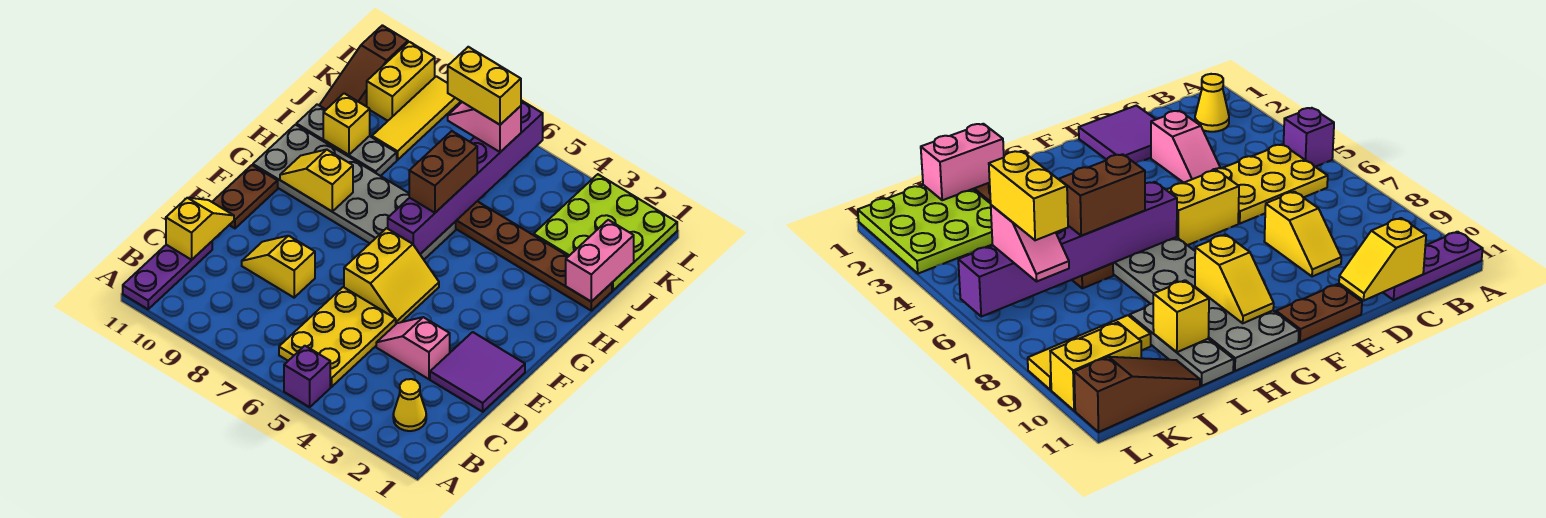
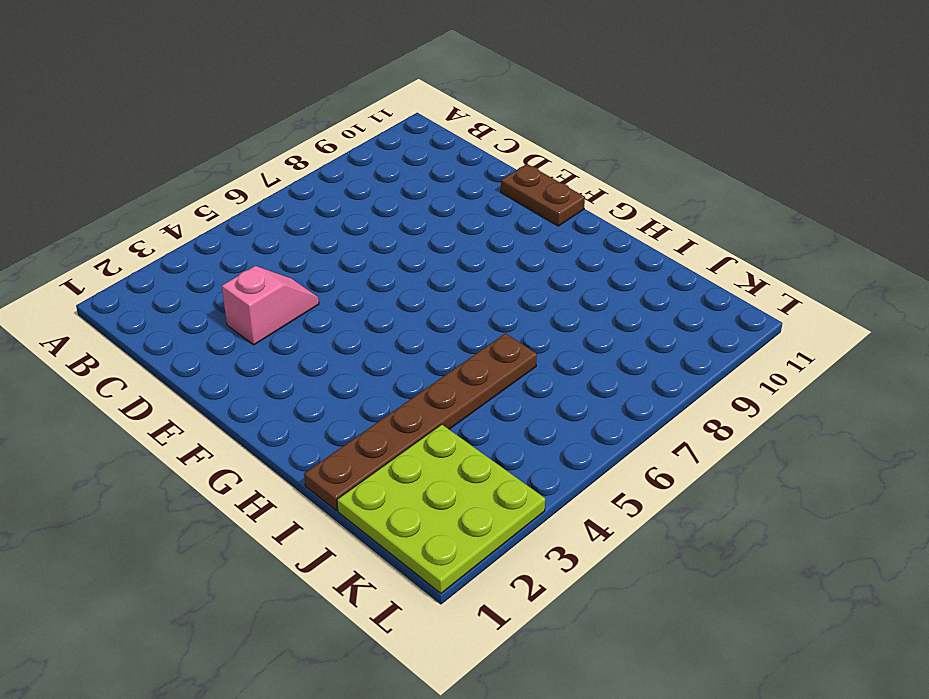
none -> purple 1x1 brick [284,346,330,407]
none -> purple 1x3 plate [123,242,212,309]
none -> yellow 1x1 cone [393,379,426,431]

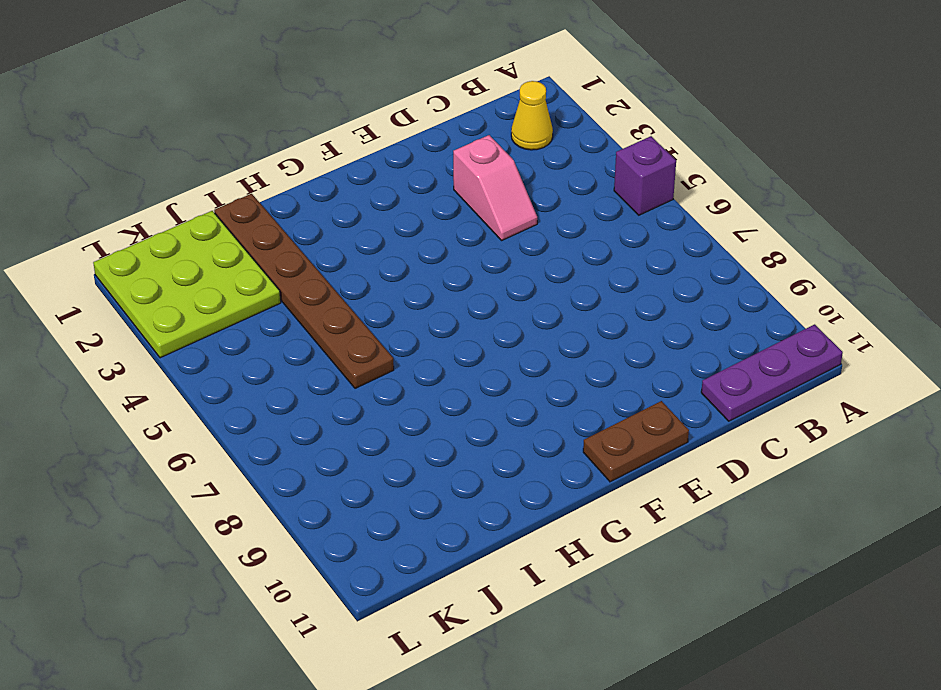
none -> yellow 2x3 plate [279,287,396,387]
none -> purple 2x2 tile [430,332,525,412]
none -> yellow 1x2 slope [242,236,315,298]

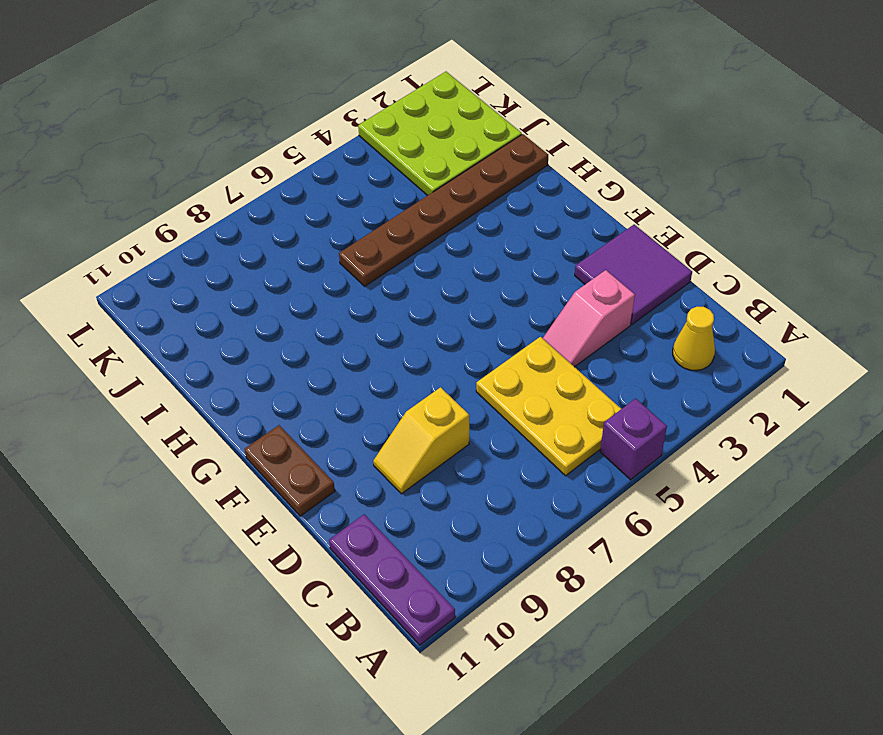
none -> yellow 2x2 slope [344,228,439,324]
none -> grey 2x6 plate [253,125,456,259]
none -> grey 1x3 plate [296,104,397,176]

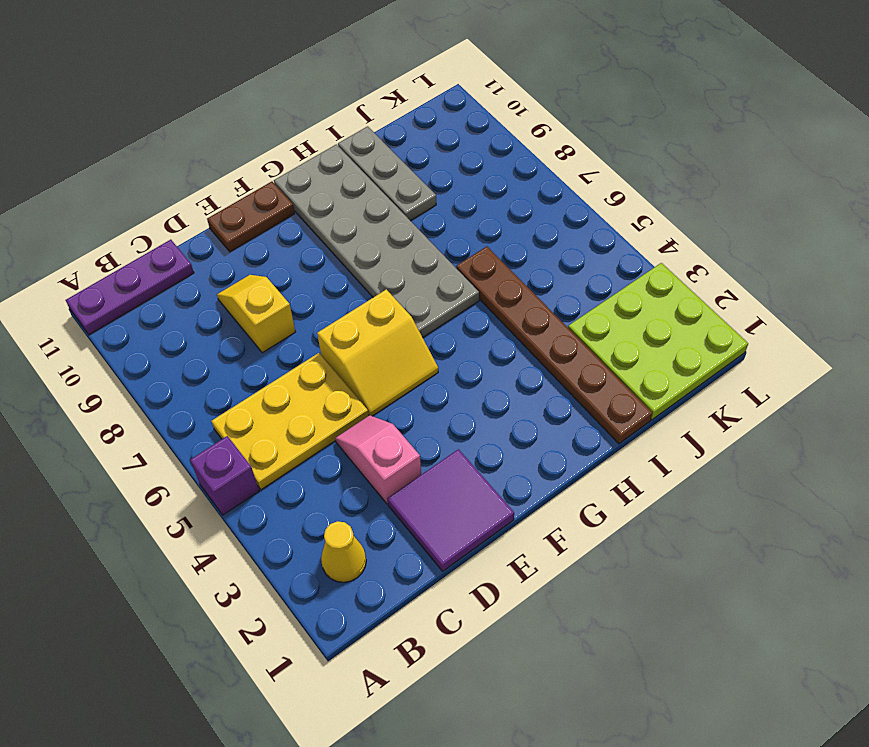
none -> yellow 1x3 tile [372,76,461,160]
none -> brown 1x3 slope [319,25,408,109]
none -> yellow 1x2 brick [366,42,435,121]

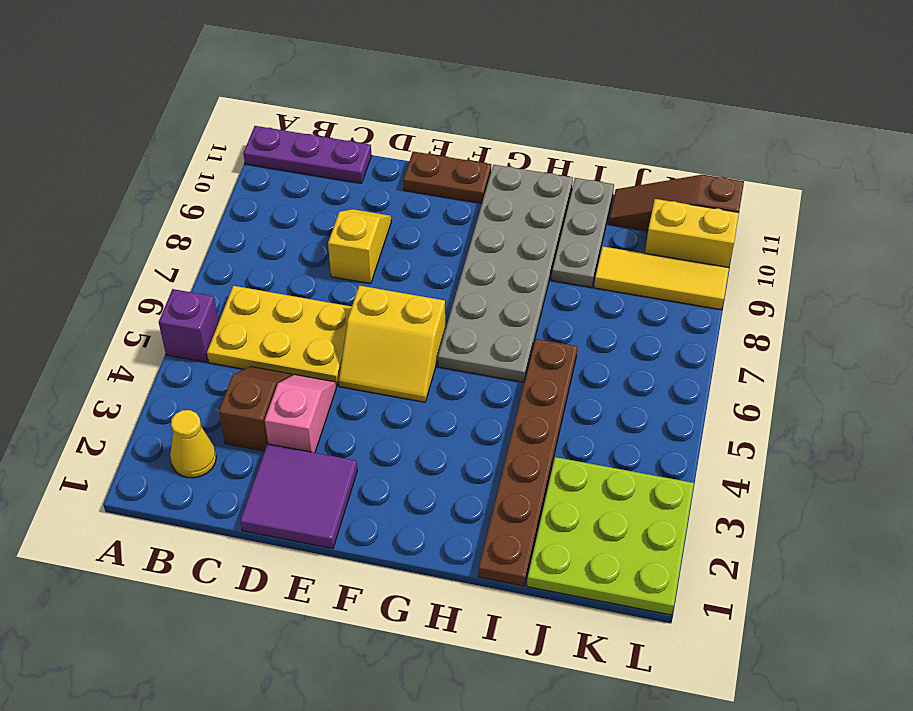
brown 1x2 slope [219,367,292,451] -> none
none -> yellow 1x2 slope [166,198,234,260]
none -> purple 1x6 brick [388,100,543,254]
none -> yellow 1x2 slope [280,150,353,211]

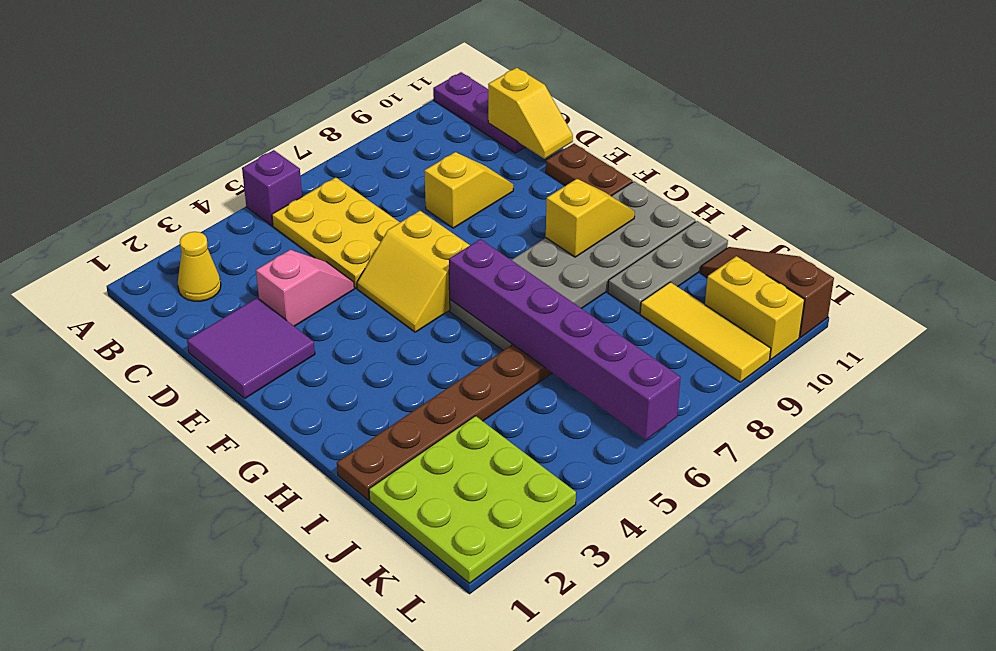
none -> pink 1x2 brick [566,220,634,302]
none -> yellow 1x1 brick [323,93,370,155]
none -> brown 1x2 brick [409,131,477,213]

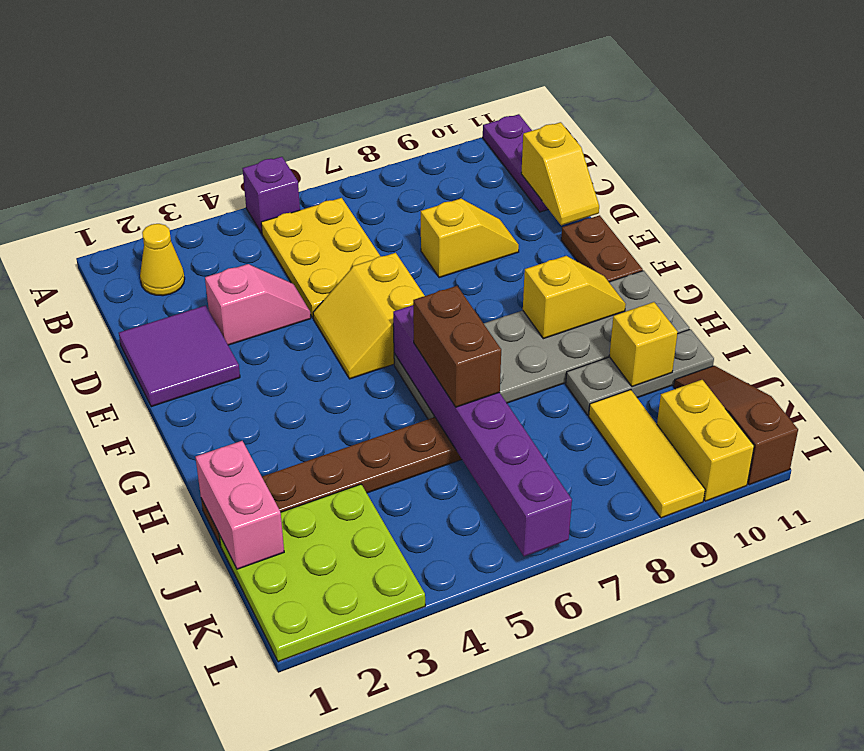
none -> pink 1x2 slope [448,102,521,152]
none -> yellow 1x2 brick [448,47,521,125]

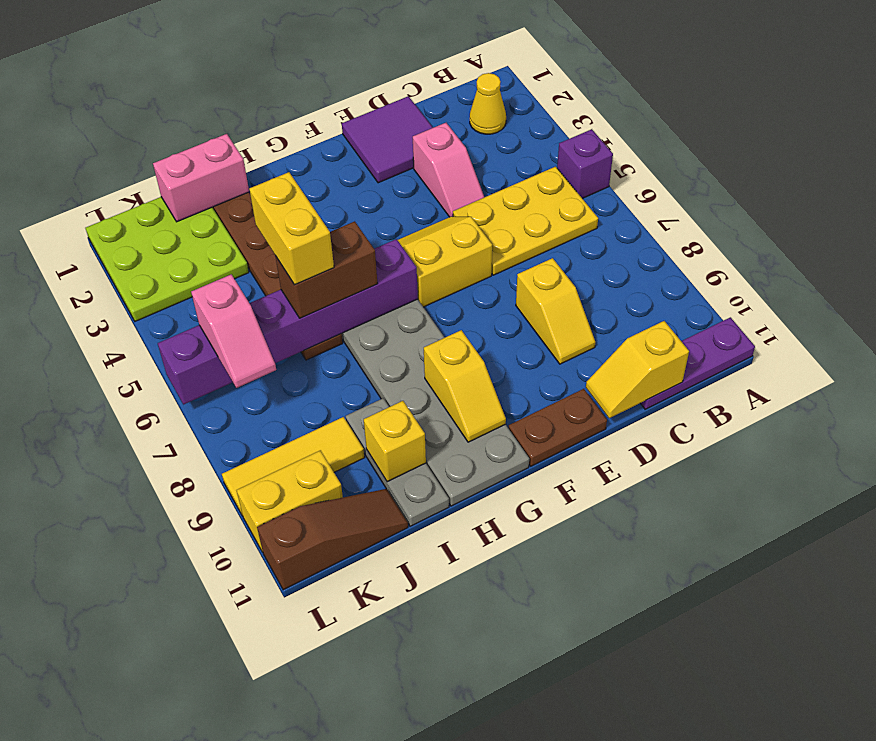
yellow 1x2 brick [249,172,334,285] -> yellow 1x2 brick moved to [448,47,521,125]

